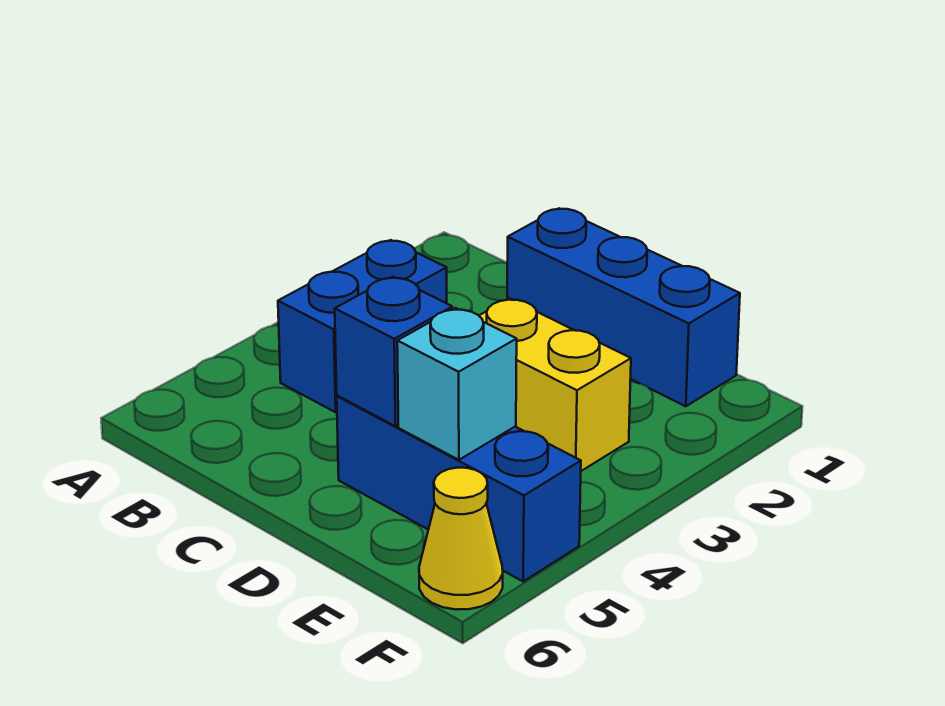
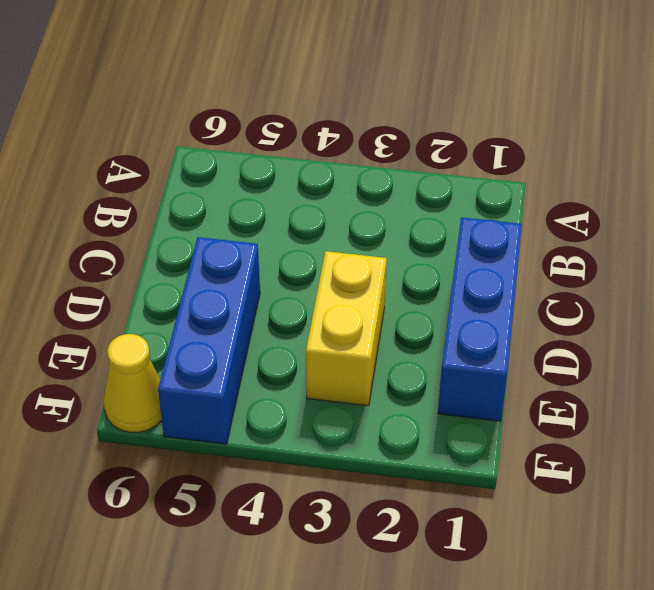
none -> blue 1x2 brick [278,240,447,412]
none -> blue 1x1 brick [335,277,452,426]

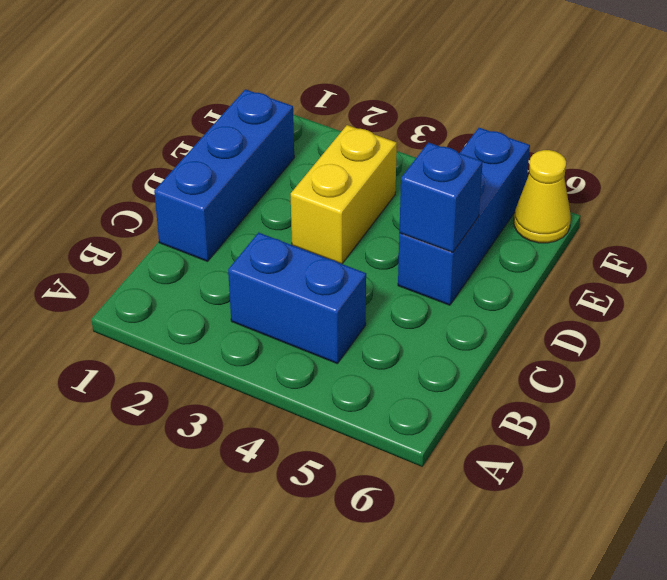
none -> cyan 1x1 brick [397,308,517,460]

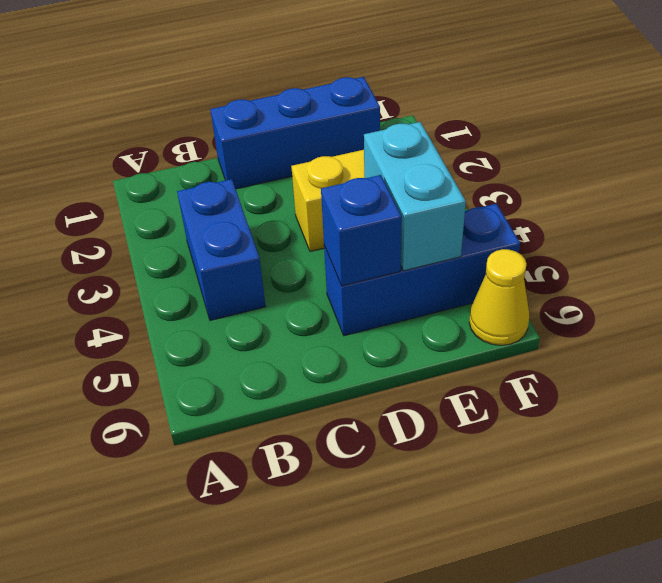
cyan 1x2 brick [364,122,466,271] -> cyan 1x1 brick [397,308,517,460]

